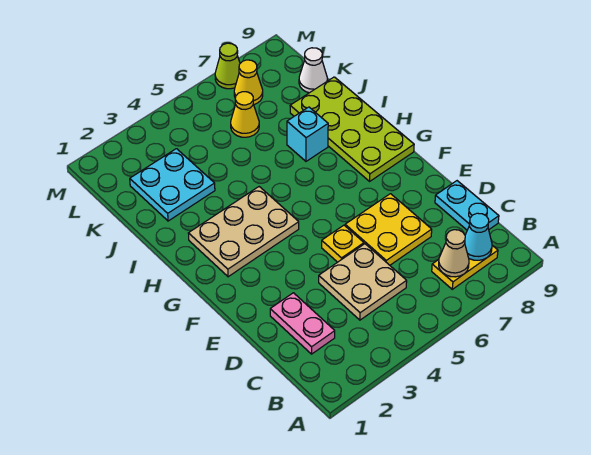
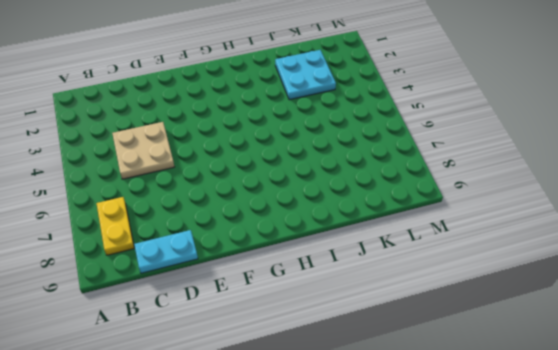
none -> pink 1x2 plate [270,293,335,354]
none -> yellow 2x2 plate [345,194,432,265]
none -> yellow 1x1 plate [322,225,364,262]

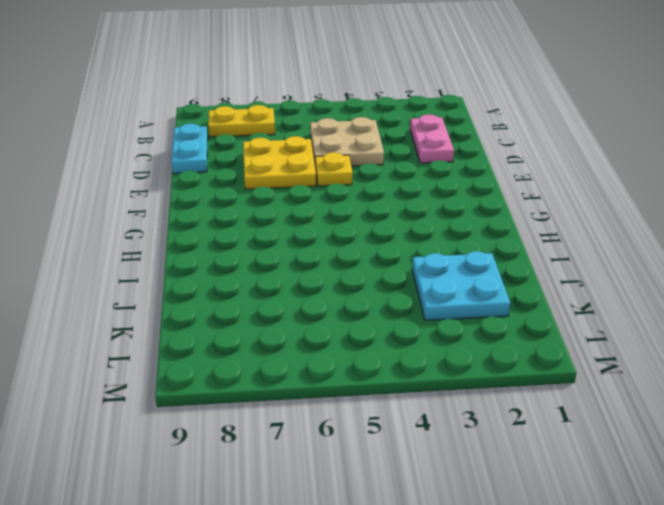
none -> tan 2x3 plate [188,187,299,277]
none -> lime 2x4 plate [290,77,414,181]
none -> cyan 1x1 brick [287,107,328,161]

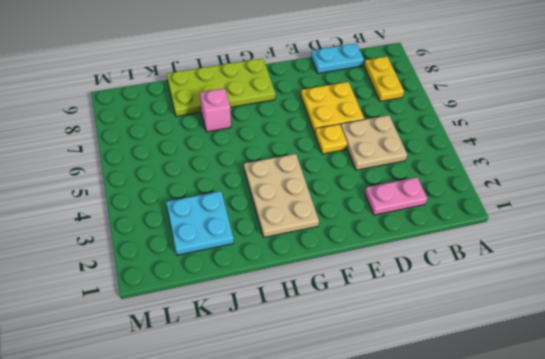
pink 1x1 brick [200,88,231,132] -> cyan 1x1 brick [287,107,328,161]
none -> yellow 1x1 cone [231,92,259,137]
none -> white 1x1 cone [299,48,327,93]
none -> yellow 1x1 cone [234,60,263,105]

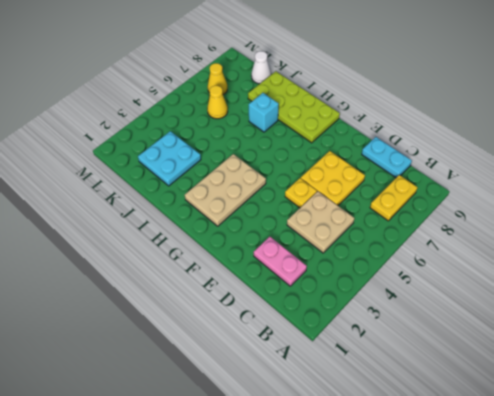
none -> lime 1x1 cone [215,43,240,89]
none -> tan 1x1 cone [439,230,469,277]
none -> cyan 1x1 cone [465,213,492,260]

